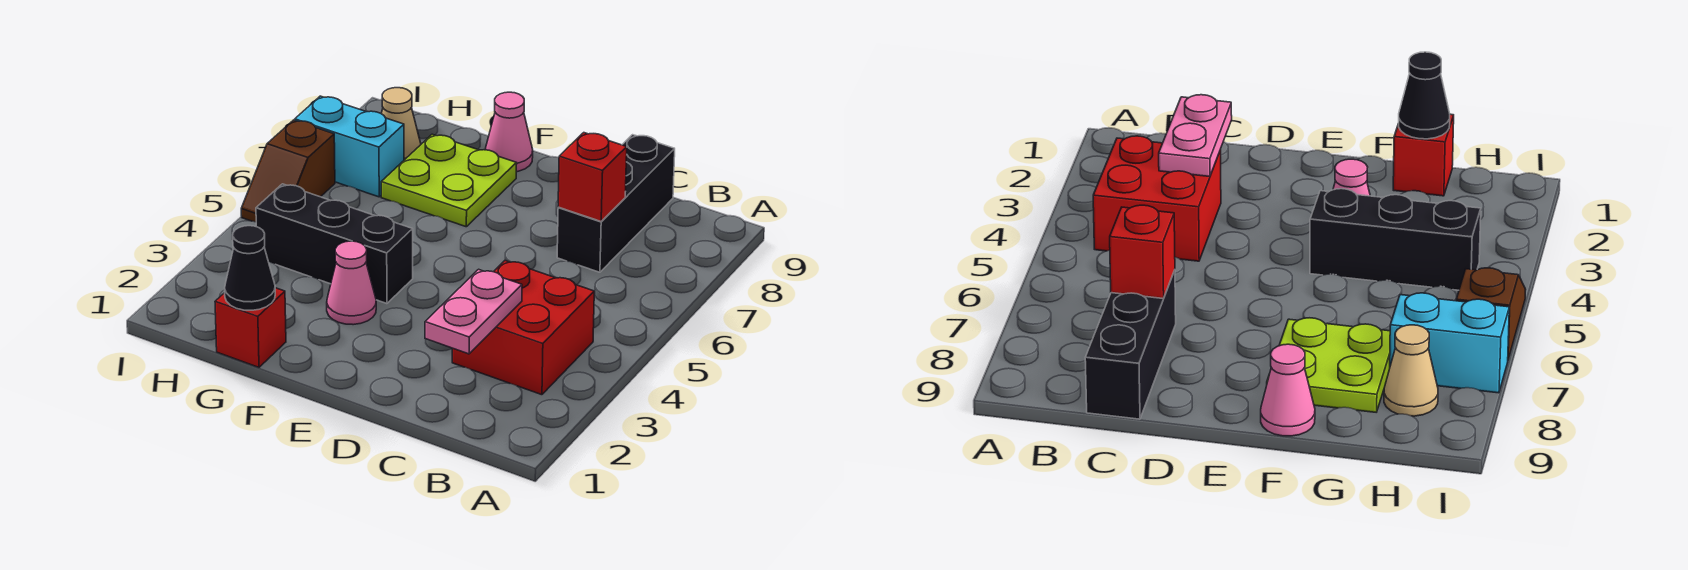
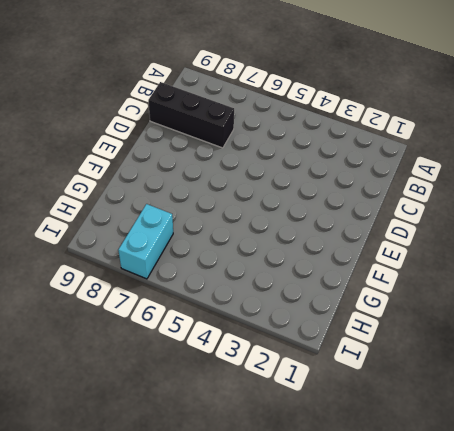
none -> red 2x2 brick [452,261,594,395]
none -> pink 1x1 cone [327,241,376,325]
none -> black 1x3 brick [256,184,413,304]

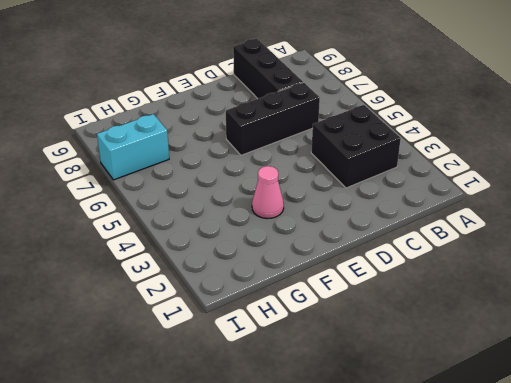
black 2x2 brick [311,105,401,188] -> red 2x2 brick [452,261,594,395]
black 1x3 brick [226,82,320,155] -> black 1x3 brick moved to [256,184,413,304]
none -> lime 2x2 plate [381,134,517,227]
none -> pink 1x1 cone [485,92,533,172]
none -> red 1x1 brick [215,288,286,367]

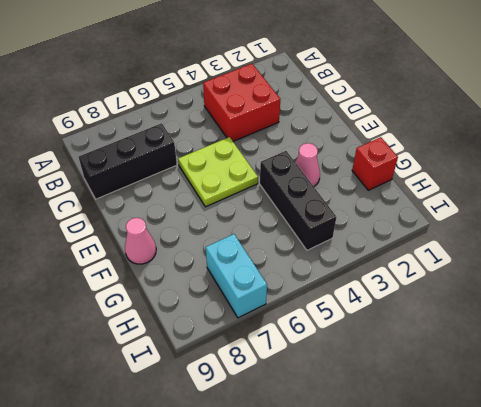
lime 2x2 plate [178,137,258,207] -> lime 2x2 plate moved to [381,134,517,227]
none -> tan 1x1 cone [381,88,421,160]
none -> brown 1x2 slope [241,120,335,222]
none -> pink 1x2 plate [425,269,522,354]

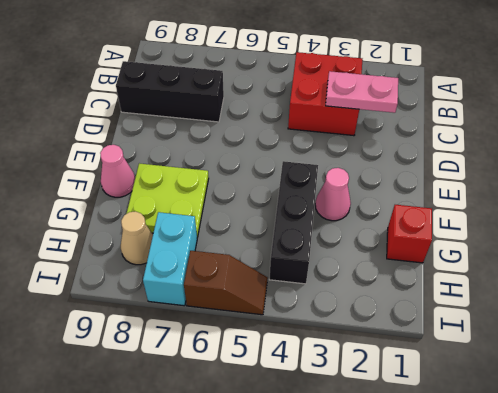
none -> red 1x1 brick [558,133,627,221]
none -> black 1x1 cone [225,226,275,310]

